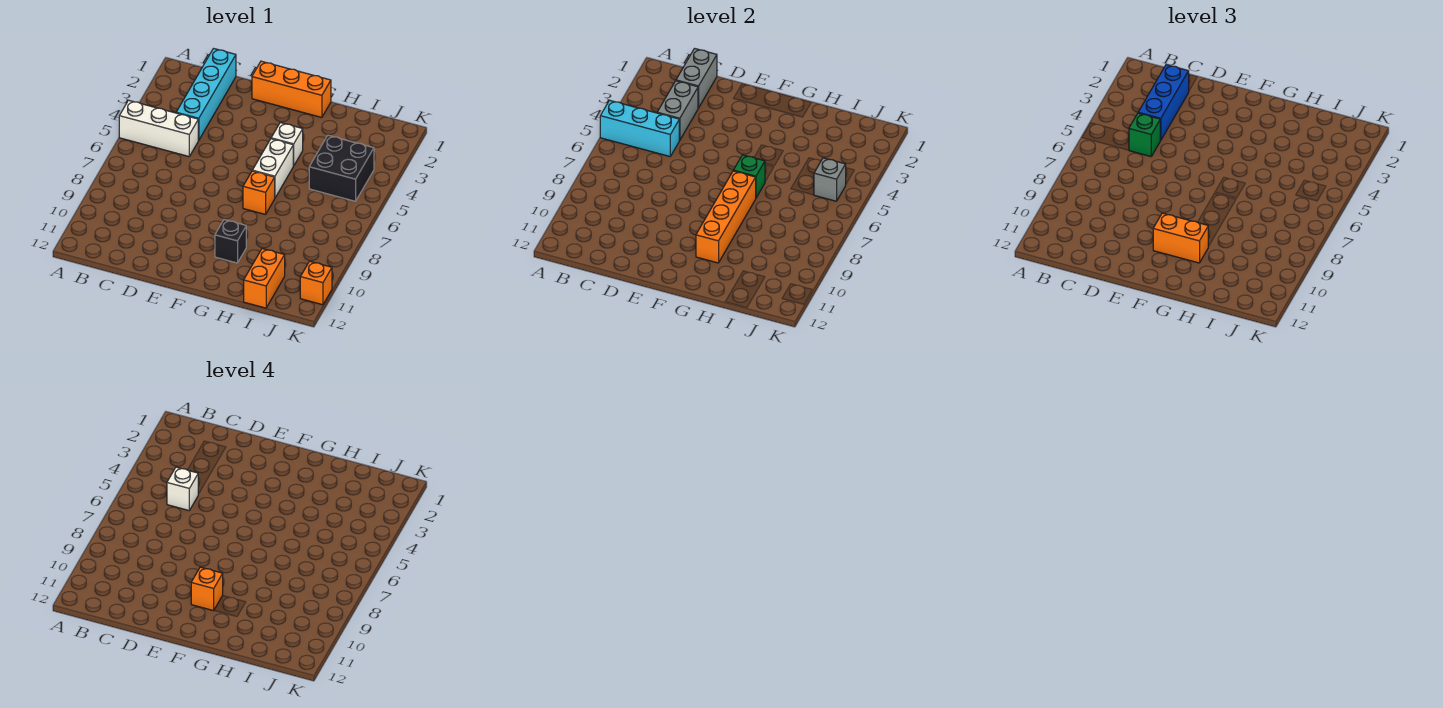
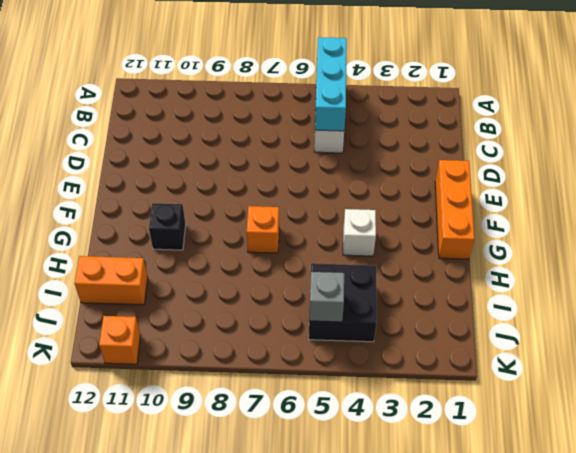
none -> cyan 1x4 brick [176,49,236,140]
none -> white 1x2 brick [252,139,293,198]
none -> grey 1x2 brick [676,49,717,108]

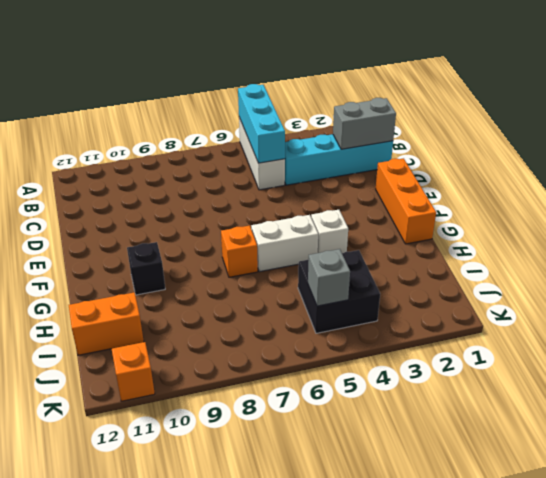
none -> grey 1x2 brick [657,81,698,140]
none -> green 1x1 brick [733,155,765,198]
none -> orange 1x4 brick [696,171,756,263]

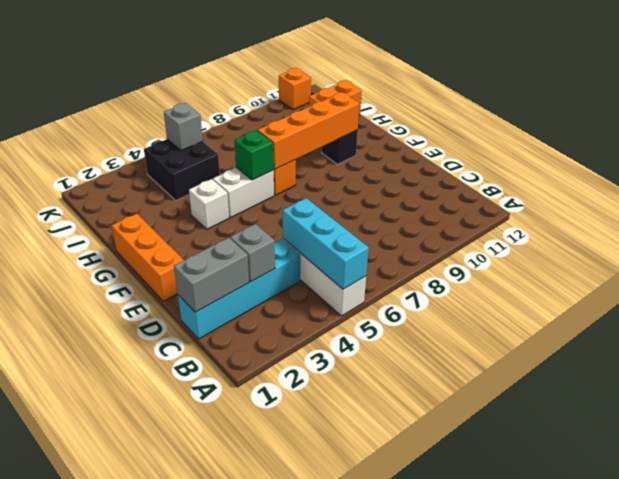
grey 1x1 brick [230,224,275,282] -> grey 1x2 brick [657,81,698,140]
none -> blue 1x3 brick [1138,65,1189,140]
none -> green 1x1 brick [1129,113,1160,156]
none -> orange 1x2 brick [1153,213,1209,263]

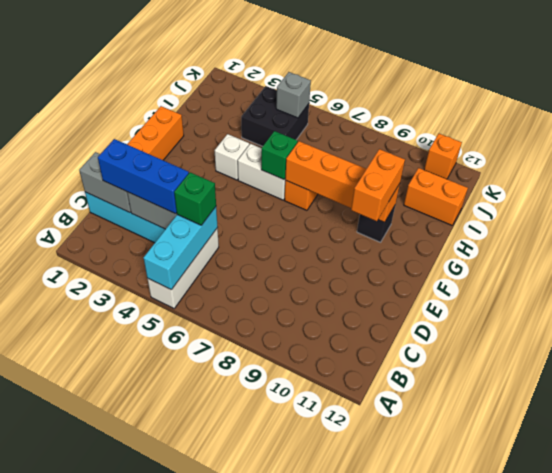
none -> white 1x1 brick [167,467,198,510]
none -> orange 1x1 brick [191,567,223,611]

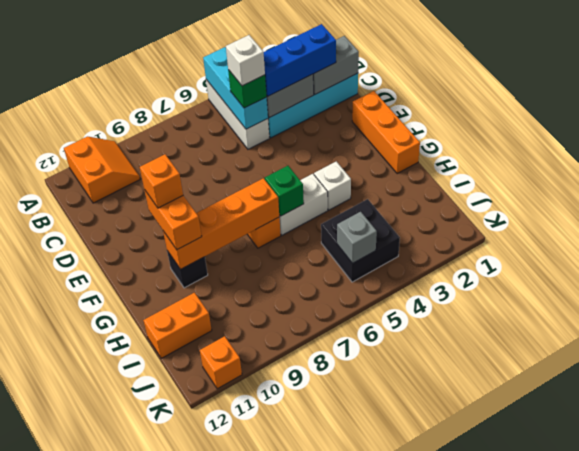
orange 2x2 slope [64,137,140,203] -> none

